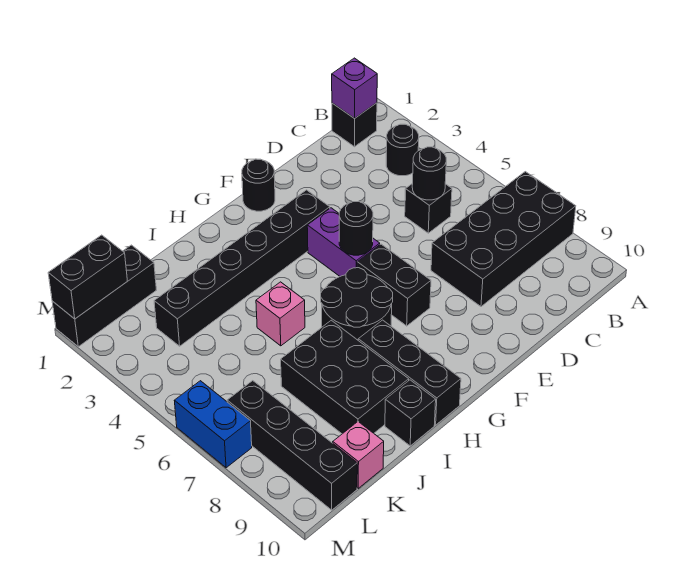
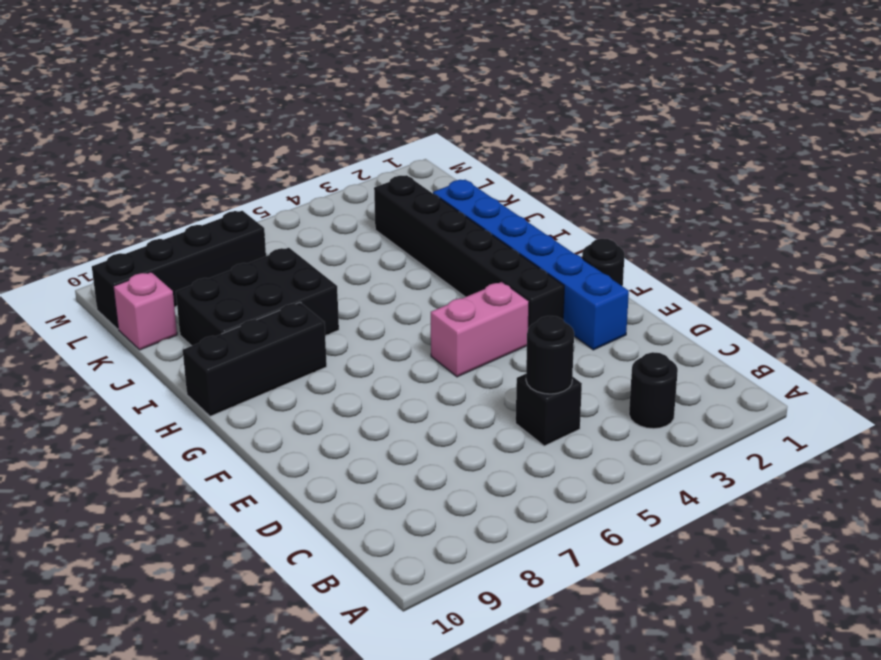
blue 1x6 brick [433,180,629,350] -> none
pink 1x2 brick [431,282,529,377] -> purple 1x2 brick [307,208,380,276]
none -> black 2x4 brick [431,172,576,307]
none -> black 1x1 brick [332,103,377,147]
none -> black 1x2 brick [357,244,431,326]

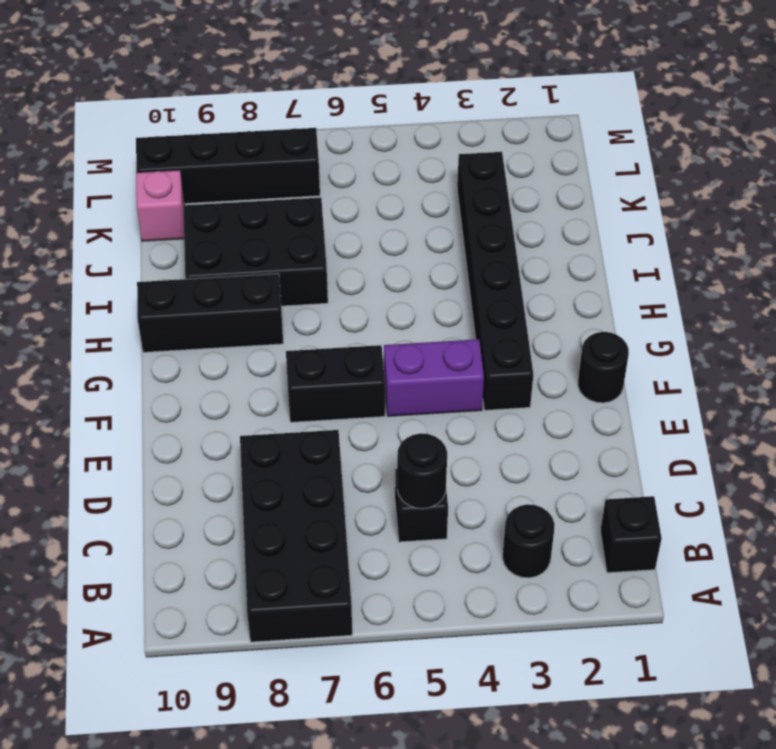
none -> black 2x2 round brick [321,268,393,340]
none -> pink 1x1 brick [256,282,305,346]
none -> black 1x1 brick [385,380,436,446]

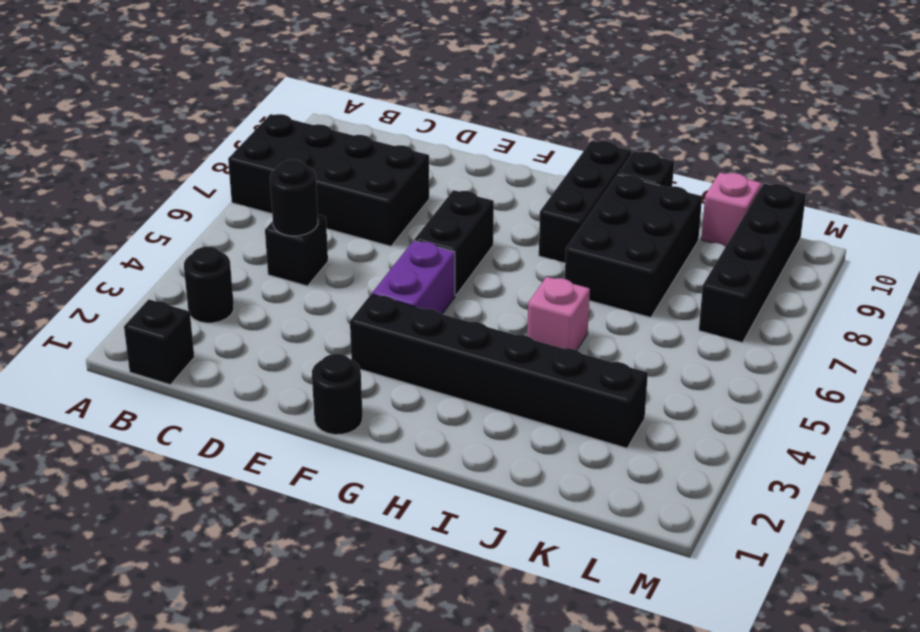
none -> black 2x2 round brick [321,268,393,340]
none -> black 1x3 brick [52,245,156,347]
none -> blue 1x2 brick [174,381,252,468]

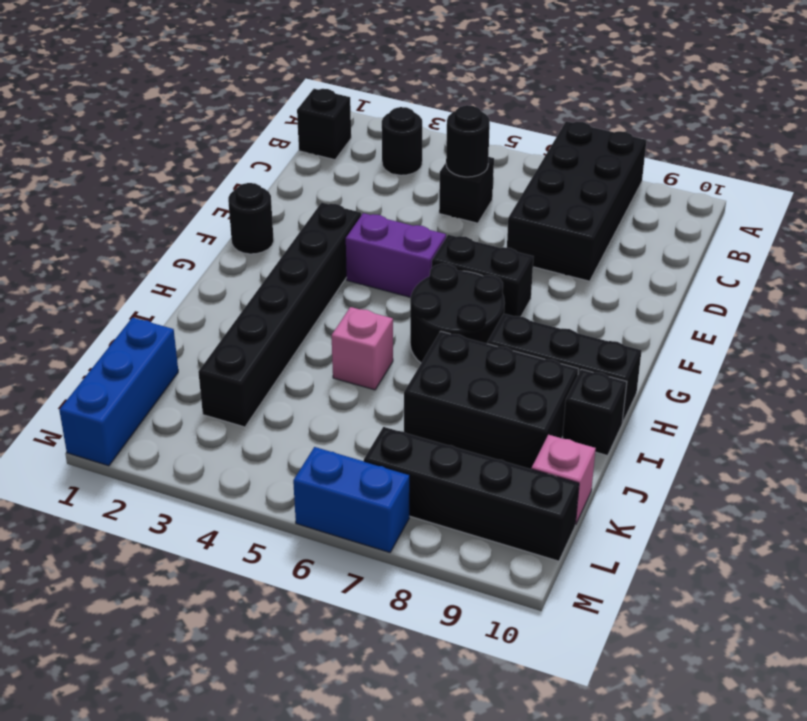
blue 1x3 brick [59,318,178,466] -> black 1x3 brick [52,245,156,347]
none -> purple 1x1 brick [332,58,377,118]
none -> black 1x1 round brick [339,202,373,255]
none -> black 1x2 brick [48,235,127,319]

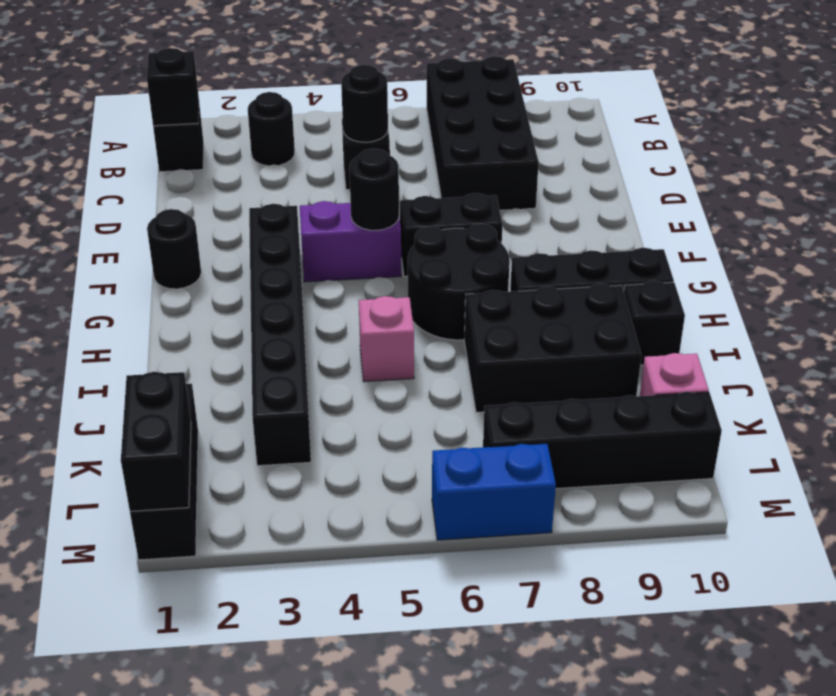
black 1x1 brick [147,48,199,126] -> purple 1x1 brick [332,58,377,118]

